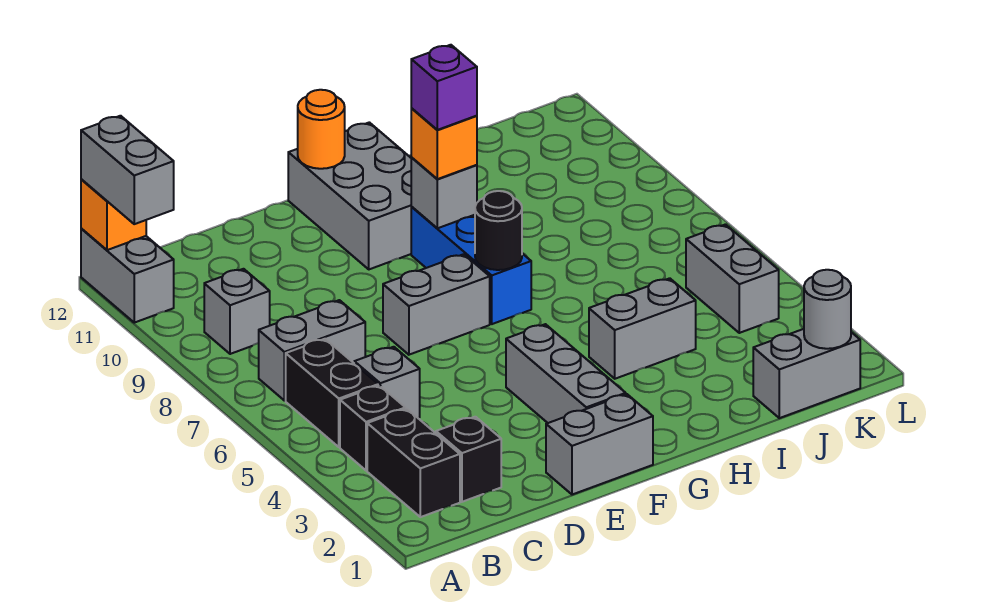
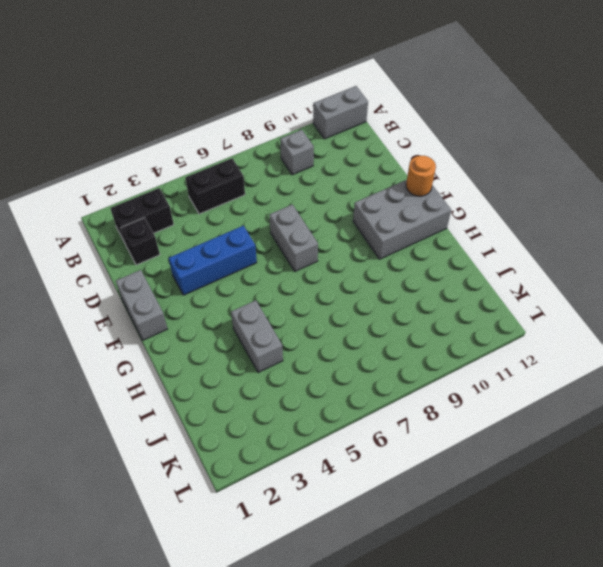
blue 1x3 brick [169,226,257,295] -> blue 1x3 brick moved to [411,207,531,324]
none -> black 1x1 brick [340,385,405,471]
none -> grey 1x2 brick [259,300,365,401]
none -> grey 1x1 brick [354,347,420,418]

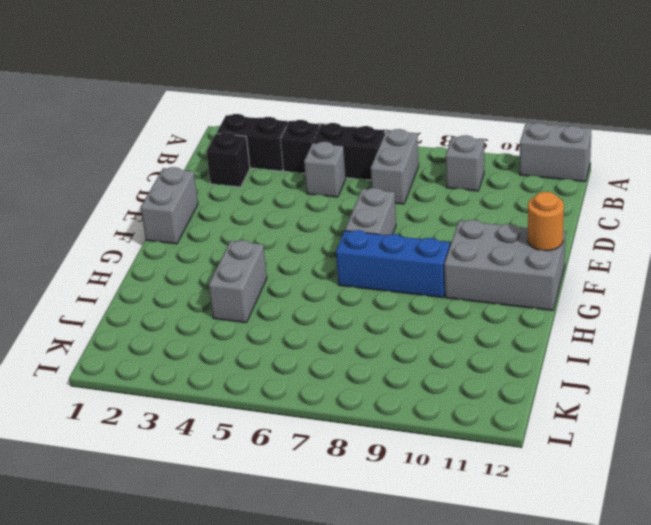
none -> grey 1x3 brick [506,324,626,423]
none -> grey 1x2 brick [753,329,860,418]
none -> grey 1x2 brick [686,224,779,333]

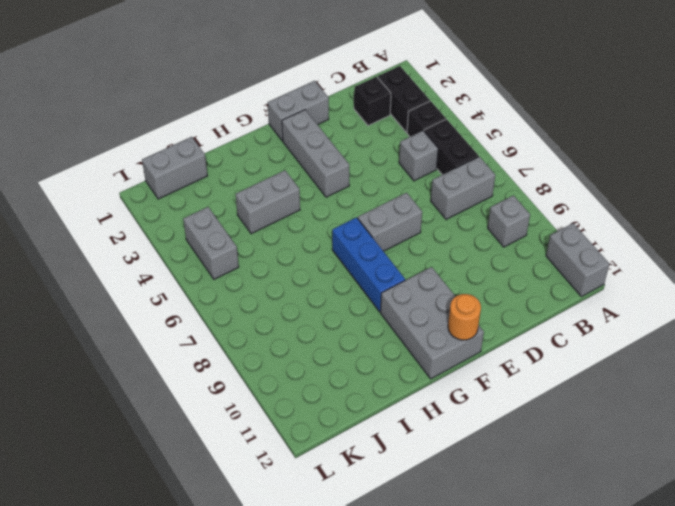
none -> orange 1x1 brick [81,179,146,250]
none -> black 1x1 round brick [475,191,522,270]
none -> grey 1x1 brick [411,158,477,228]

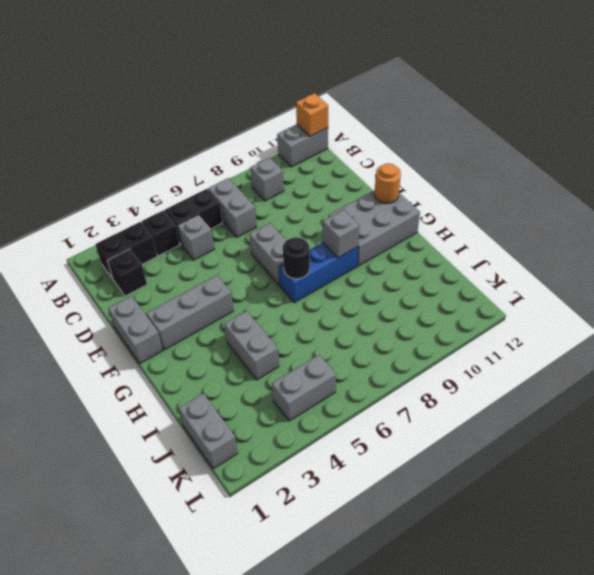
none -> grey 1x1 round brick [804,270,851,349]
none -> grey 1x2 brick [81,116,174,224]
none -> orange 1x1 brick [411,109,477,179]

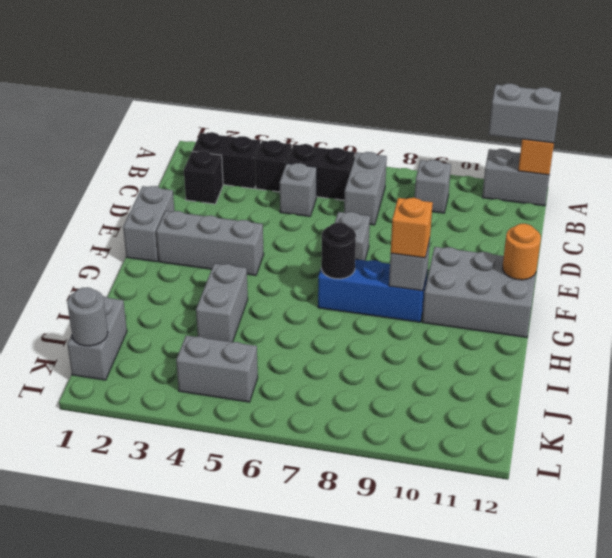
none -> purple 1x1 brick [411,45,477,130]

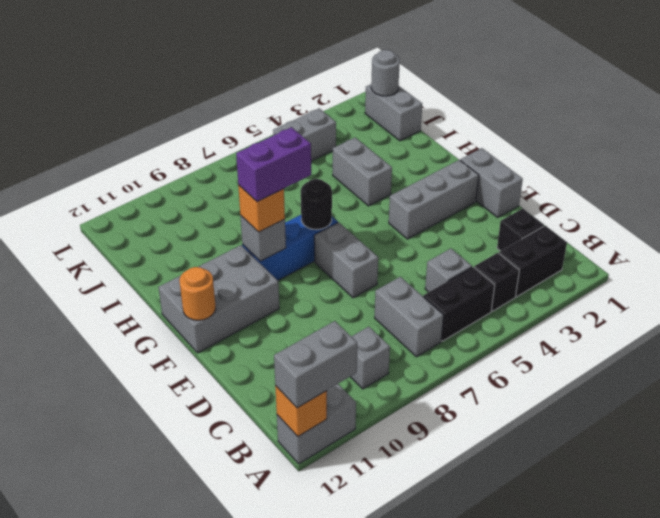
purple 1x2 brick [236,127,311,202] -> purple 1x1 brick [411,45,477,130]

